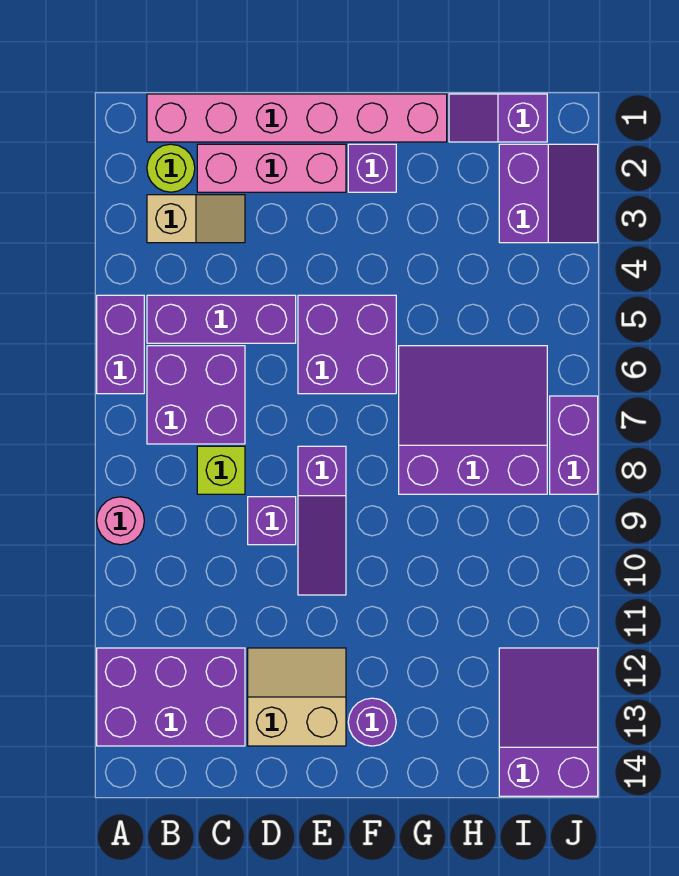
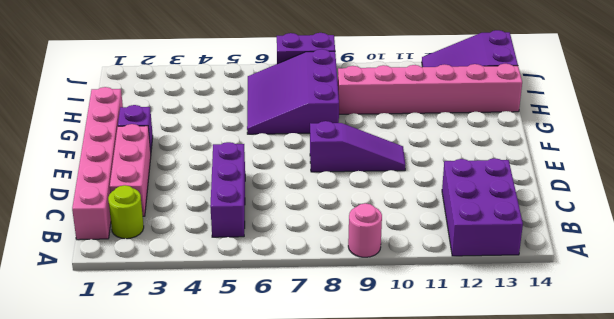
pink 1x6 brick [338,64,522,114] -> none
none -> purple 1x2 brick [97,295,144,394]
none -> tan 1x2 slope [147,195,245,243]
none -> purple 2x2 brick [147,346,245,444]

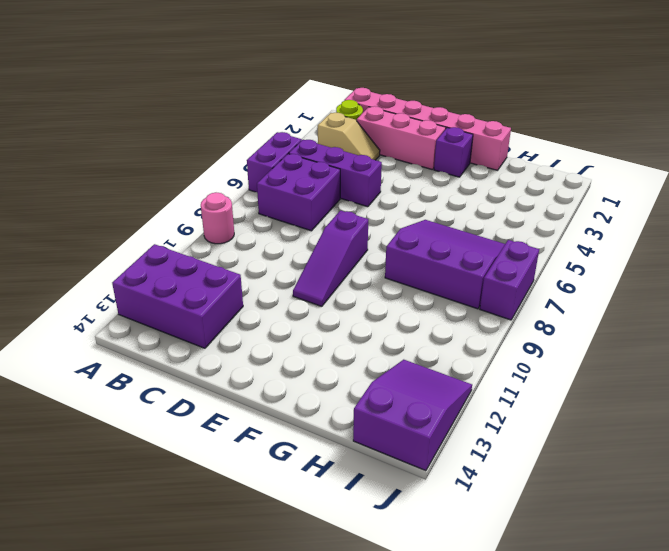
none -> lime 1x1 brick [197,446,245,494]
none -> purple 1x1 brick [248,497,296,545]
none -> tan 2x2 slope [248,648,346,746]

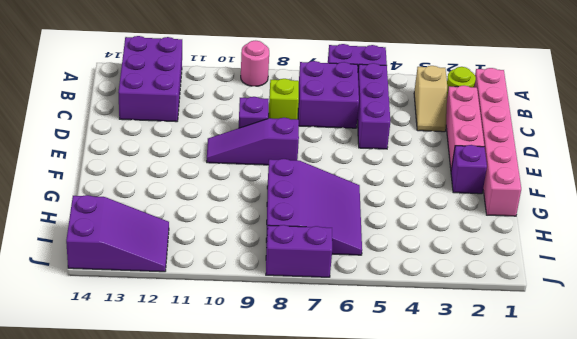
none -> tan 2x2 slope [248,648,346,746]
none -> purple 2x2 brick [298,295,396,394]
none -> purple 1x1 round brick [348,698,396,746]

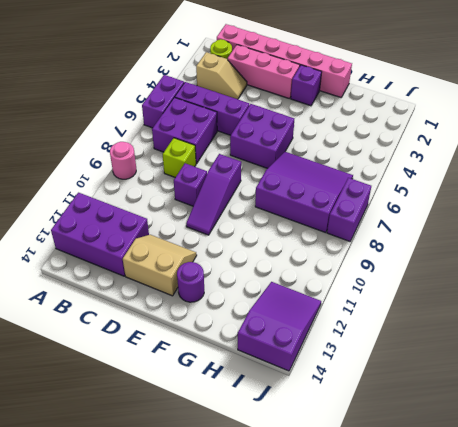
none -> purple 1x2 slope [449,94,547,142]
none -> purple 2x2 slope [499,144,598,243]

